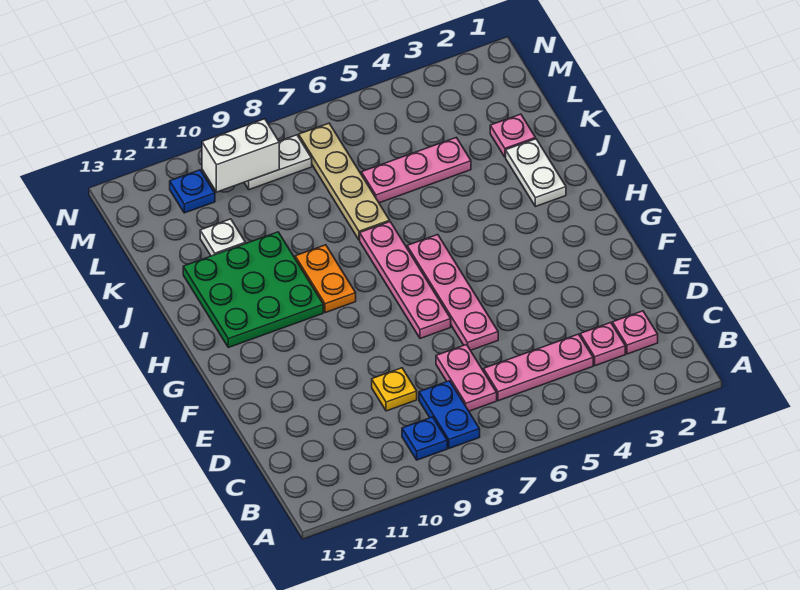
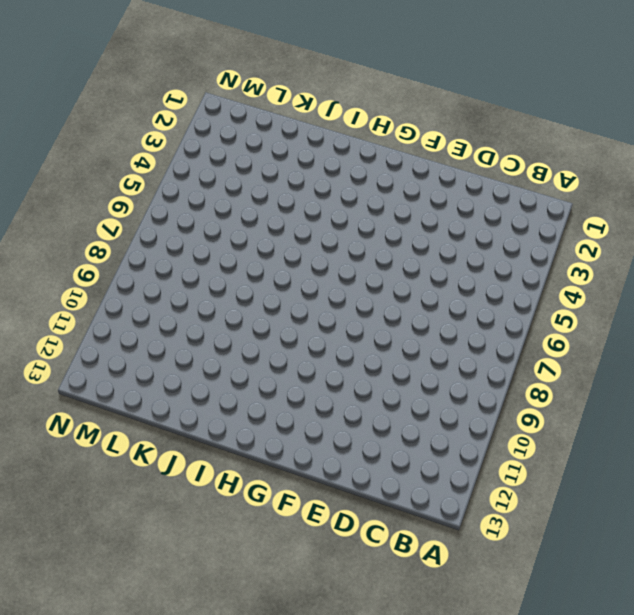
none -> blue 1x2 plate [419,381,480,448]
none -> blue 1x1 plate [402,417,447,460]
none -> pink 1x1 plate [612,311,658,354]

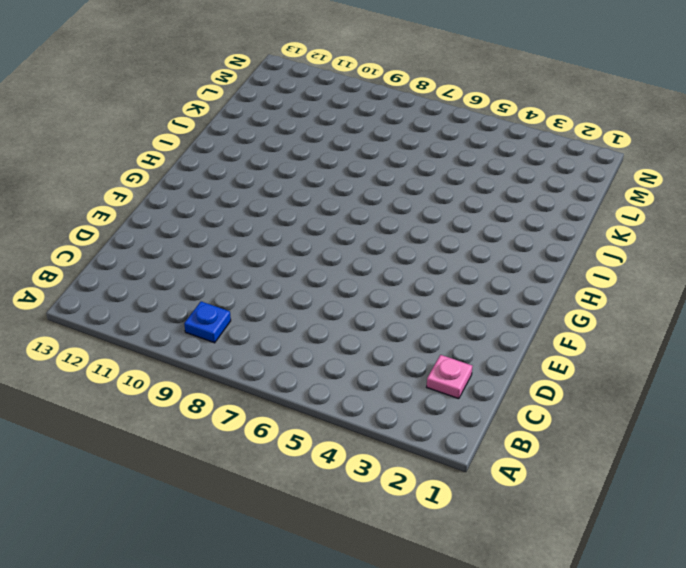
none -> blue 1x2 plate [419,381,480,448]
none -> pink 1x1 plate [580,323,625,366]
none -> pink 1x3 plate [484,334,593,401]

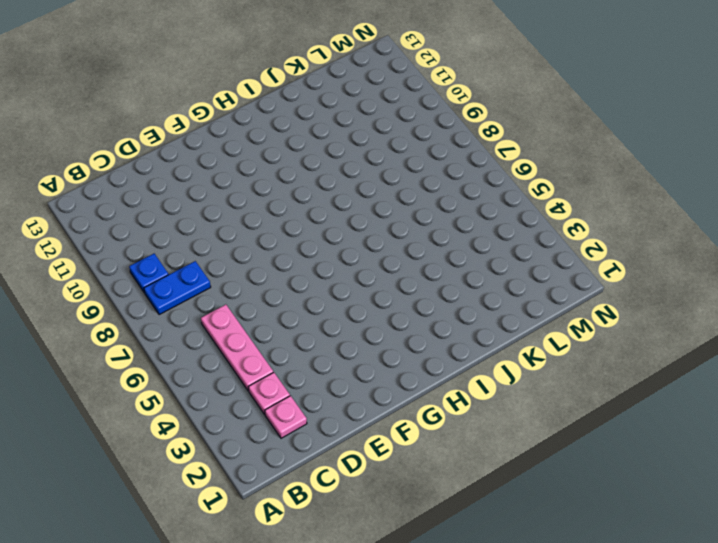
none -> pink 1x2 plate [436,345,497,411]
none -> yellow 1x1 plate [372,368,417,411]
none -> pink 1x4 plate [407,235,498,350]

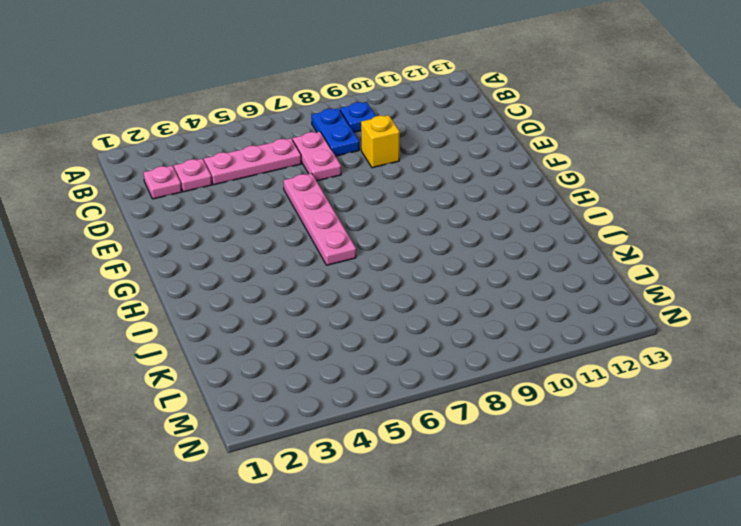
yellow 1x1 brick [361,115,400,168] -> yellow 1x1 plate [372,368,417,411]
none -> pink 1x4 plate [360,222,451,338]
none -> orange 1x2 plate [295,245,356,313]
none -> green 3x3 plate [183,232,323,348]

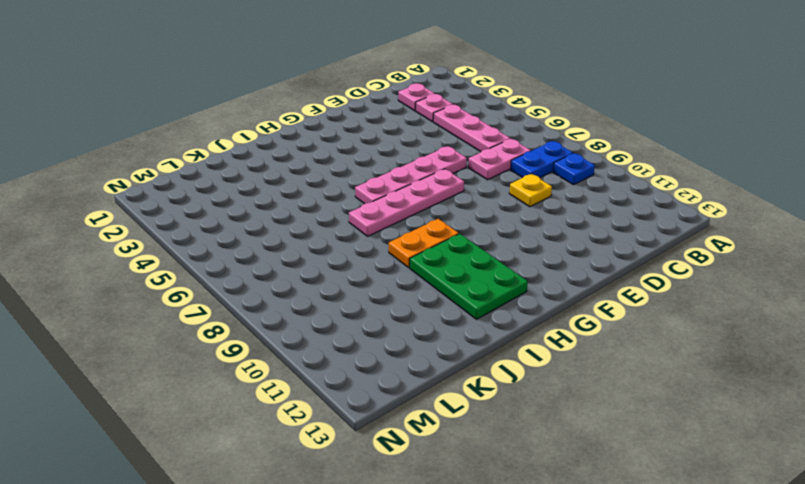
green 2x3 plate [410,234,528,319] -> green 3x3 plate [183,232,323,348]
none -> white 1x2 plate [506,139,566,207]
none -> tan 1x4 plate [299,123,390,240]
none -> pink 1x1 plate [490,114,536,157]

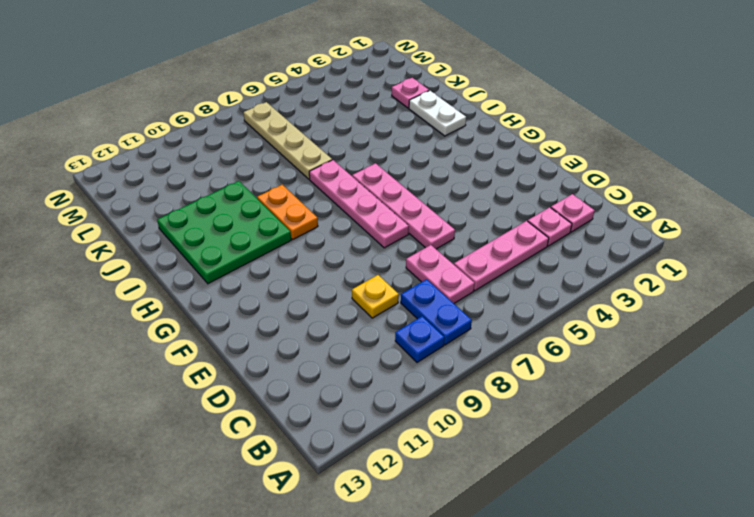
none -> pink 1x3 plate [361,137,471,203]
none -> white 1x1 plate [200,219,245,256]
none -> white 1x2 plate [244,135,312,190]

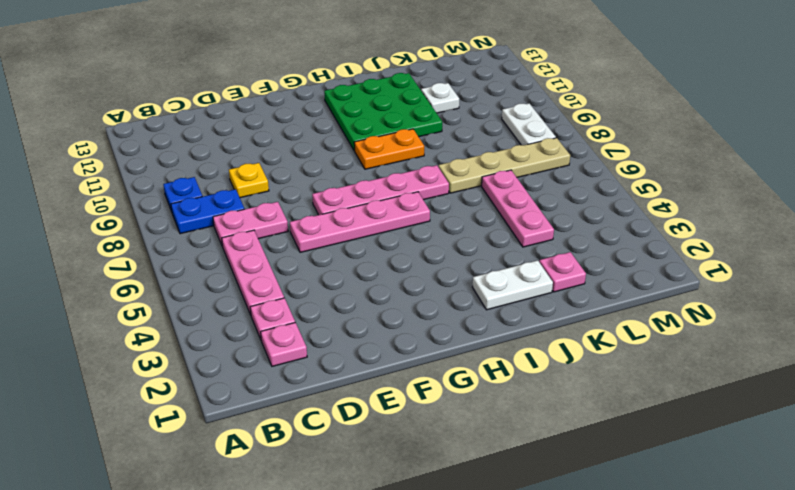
none -> blue 1x1 plate [170,170,215,213]
none -> white 1x2 brick [202,119,279,192]

